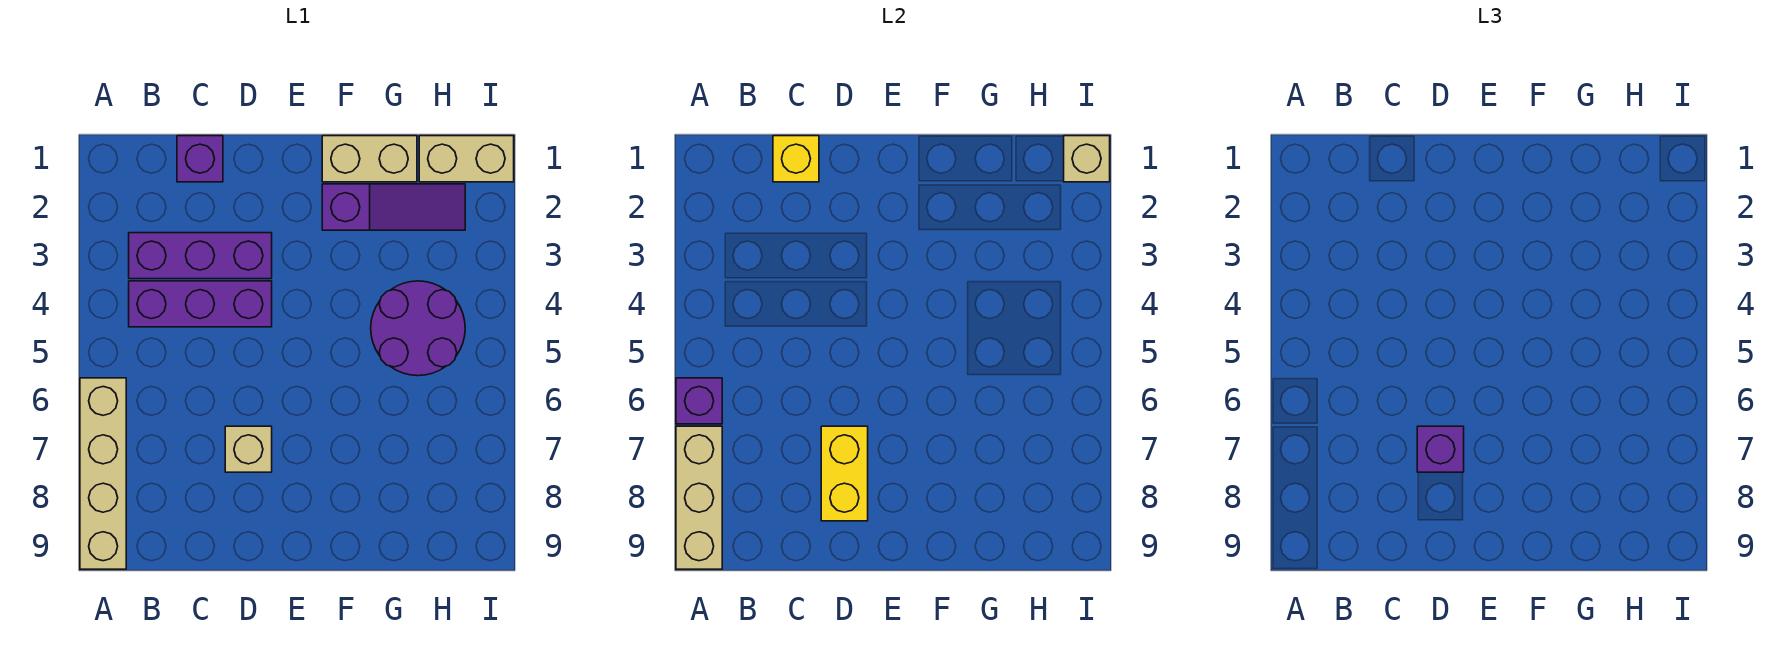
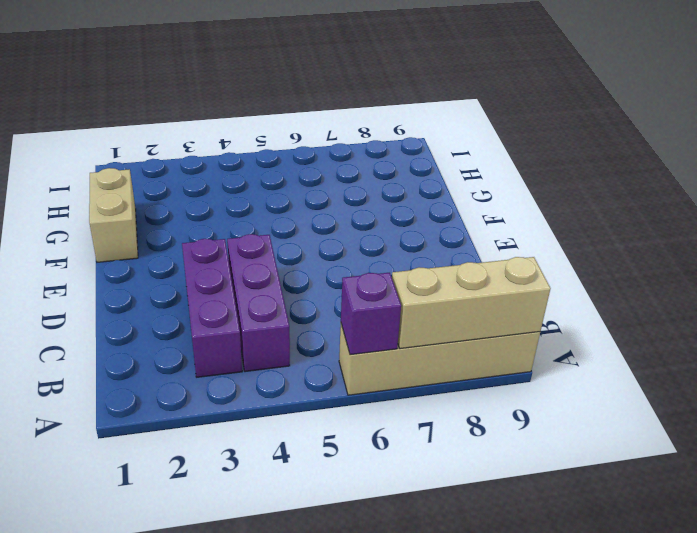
none -> purple 1x1 brick [177,136,223,182]
none -> tan 1x1 brick [225,426,272,472]
none -> purple 1x3 slope [322,184,465,230]

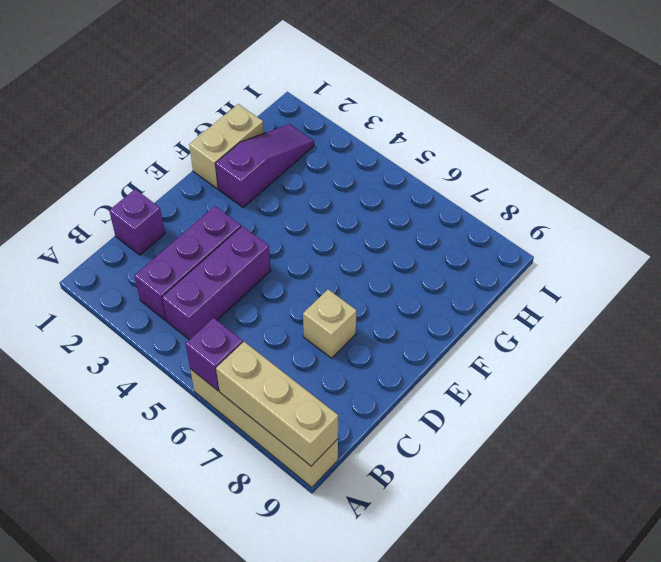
none -> purple 2x2 round brick [371,281,465,376]
none -> tan 1x2 brick [419,136,514,182]
none -> yellow 1x1 brick [773,136,819,182]

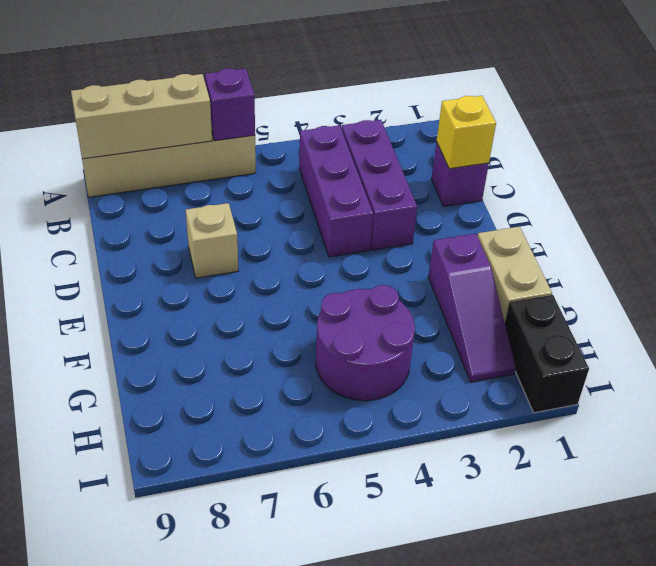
black 1x2 brick [505,295,589,413] -> tan 1x2 brick [419,136,514,182]
none -> yellow 1x2 brick [821,426,868,521]
none -> tan 1x1 brick [1064,136,1110,182]
none -> purple 1x1 brick [1417,426,1464,472]

